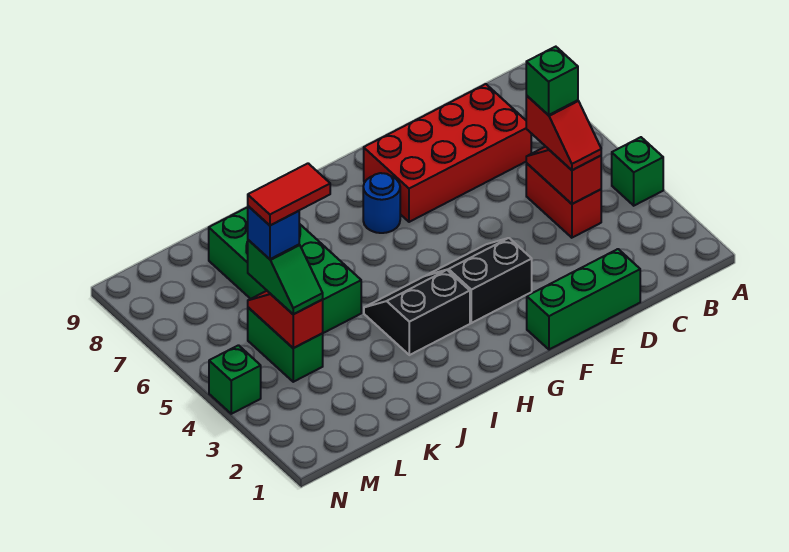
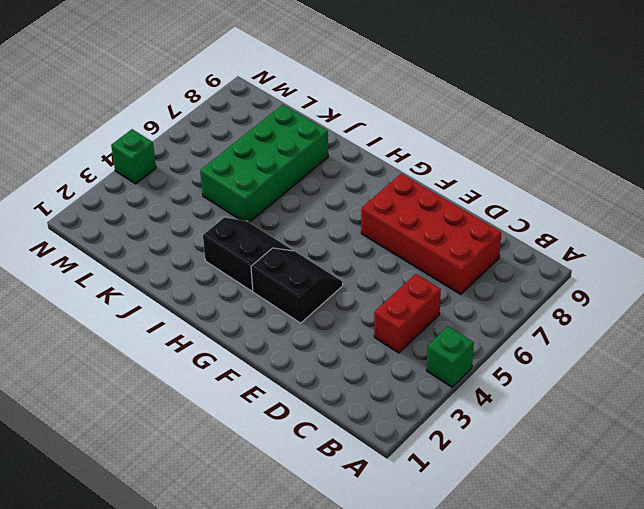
none -> green 1x3 brick [527,249,640,350]
none -> blue 1x1 round brick [363,173,400,233]
none -> green 1x2 brick [248,308,323,382]

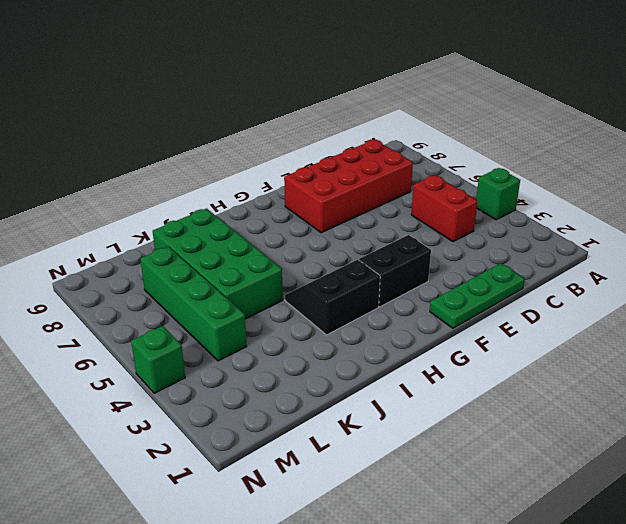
green 1x3 plate [430,263,525,328] -> green 1x3 brick [527,249,640,350]
green 1x4 brick [140,246,247,361] -> green 1x2 brick [248,308,323,382]
none -> blue 1x1 round brick [363,173,400,233]
none -> red 1x2 slope [526,147,601,204]
none -> red 1x2 slope [248,291,323,348]

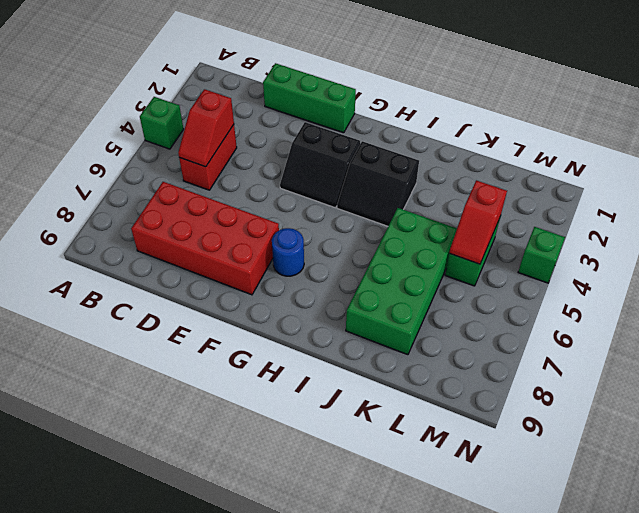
none -> red 1x2 slope [526,96,601,170]
none -> green 1x2 slope [248,240,323,314]
none -> green 1x1 brick [526,47,578,115]

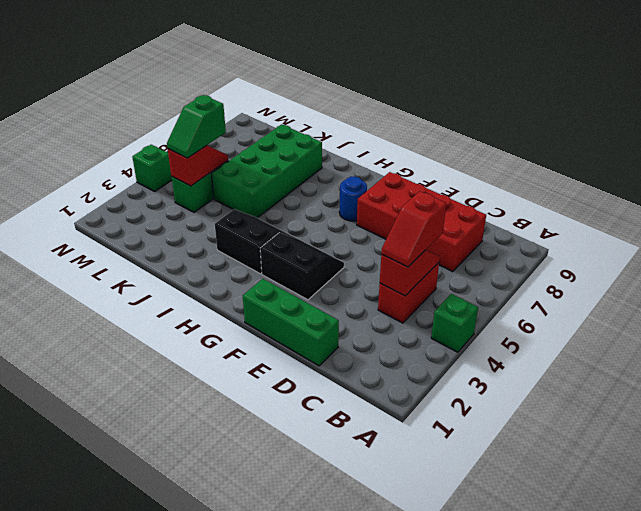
none -> green 1x1 brick [526,47,578,115]
none -> blue 1x1 brick [248,206,299,259]
none -> red 1x2 tile [248,163,330,225]

